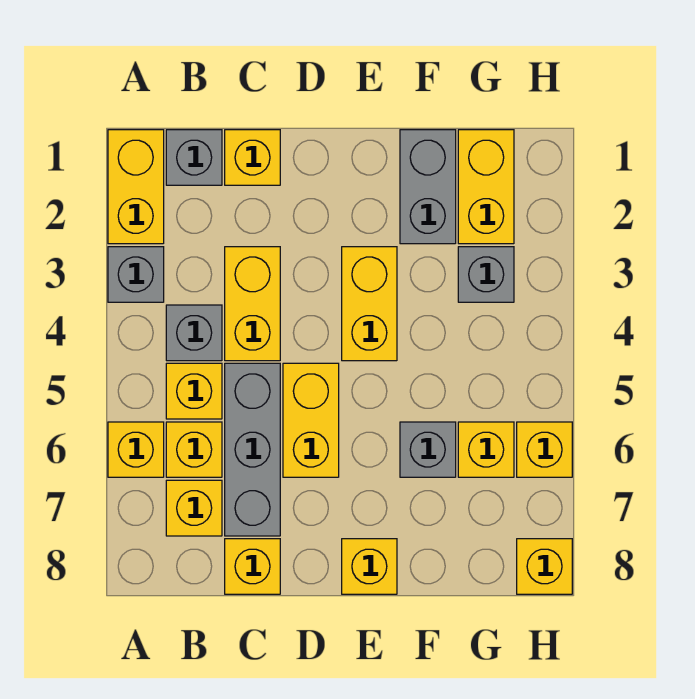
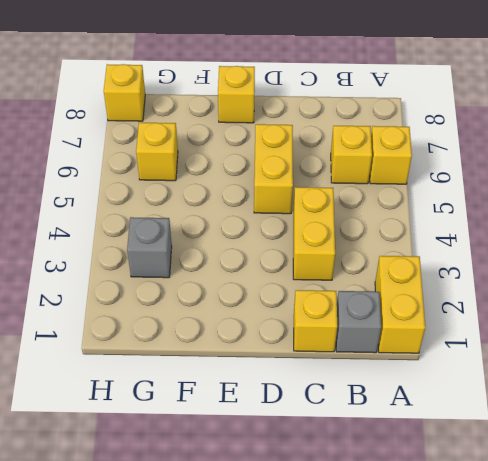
none -> grey 1x1 brick [108,247,164,302]
none -> grey 1x1 brick [166,305,222,361]
none -> yellow 1x1 brick [166,363,222,419]

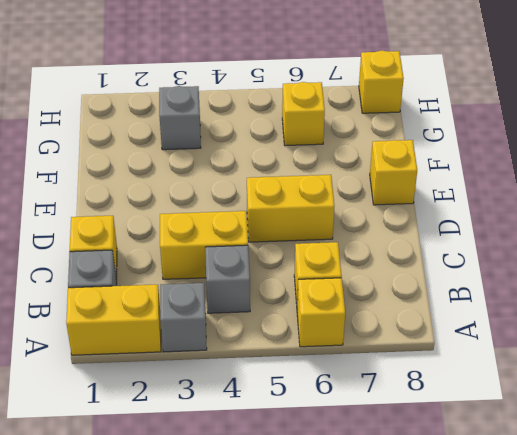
none -> yellow 1x1 brick [166,363,222,419]
none -> yellow 1x1 brick [166,480,222,536]
none -> grey 1x3 brick [225,363,280,536]

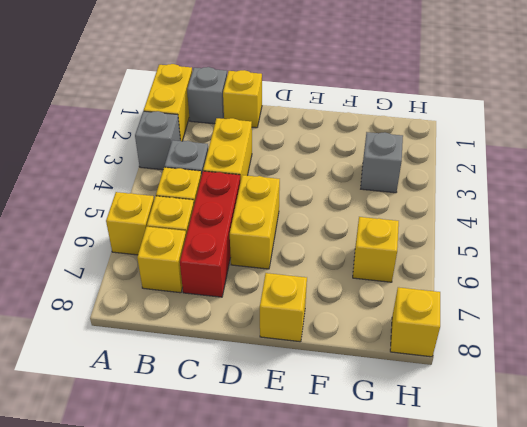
red 1x3 brick [180,171,240,297] -> grey 1x3 brick [225,363,280,536]
none -> yellow 1x1 brick [225,539,280,594]
none -> yellow 1x2 brick [342,247,397,361]
none -> grey 1x2 brick [400,130,456,244]

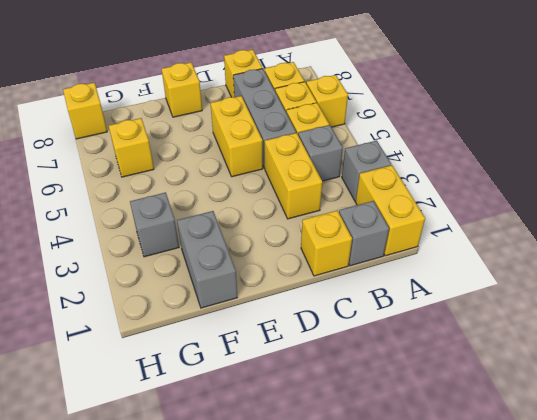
none -> yellow 1x2 brick [342,247,397,361]
none -> grey 1x1 brick [400,422,456,477]
none -> yellow 1x2 brick [458,130,514,244]

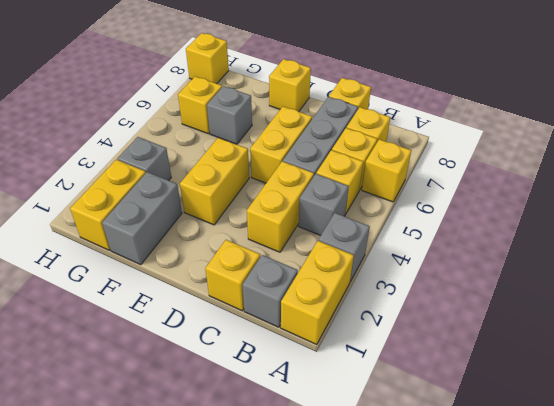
none -> yellow 1x1 brick [517,422,572,477]

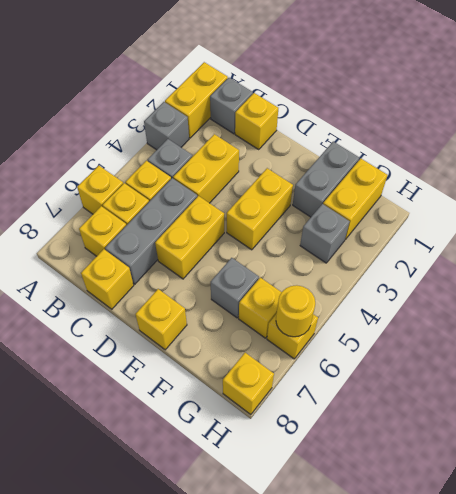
yellow 1x1 round brick [276,285,315,337] -> none

